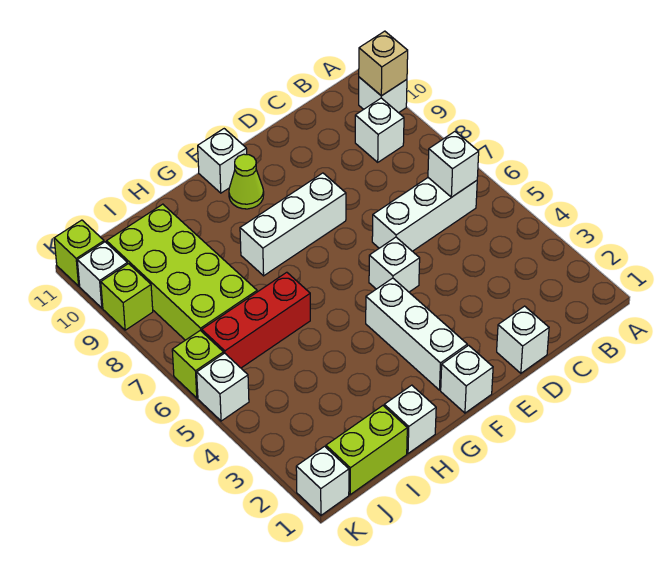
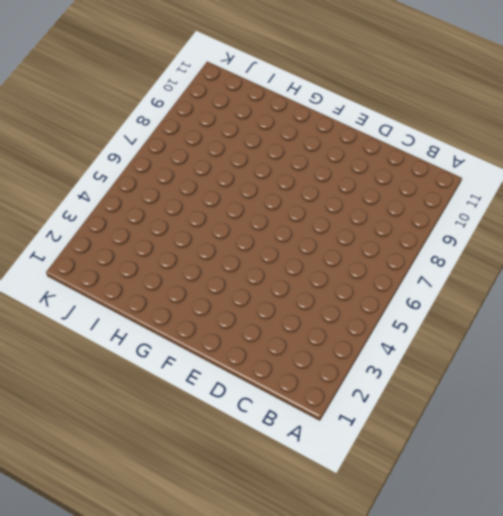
none -> white 1x1 brick [359,77,407,113]
none -> white 1x3 brick [372,178,477,251]
none -> white 1x1 brick [355,98,404,162]

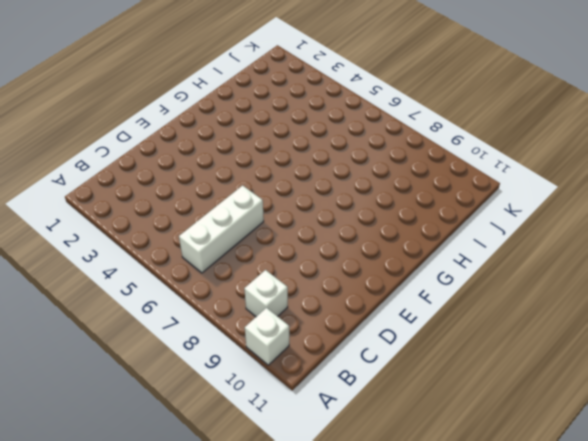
none -> white 1x1 brick [497,306,549,373]
none -> white 1x1 brick [369,237,420,292]
none -> white 1x3 brick [240,173,346,276]

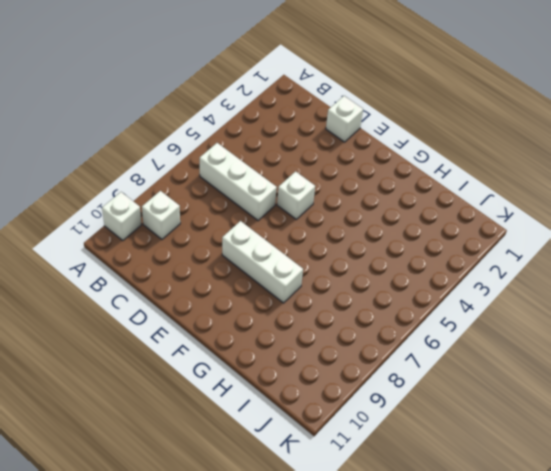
none -> white 1x1 brick [441,345,493,413]
none -> white 1x3 brick [366,278,467,390]
none -> lime 1x1 cone [229,154,264,209]

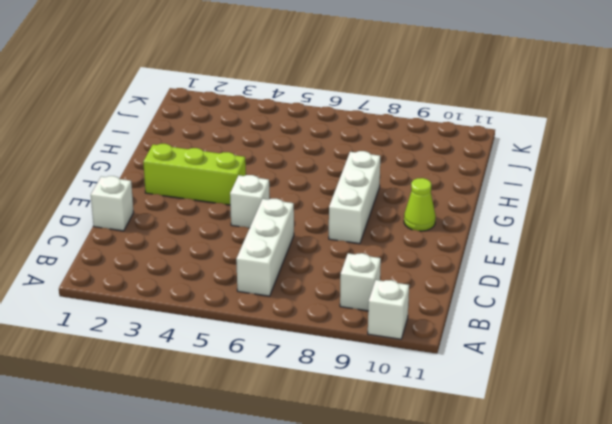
lime 1x3 brick [143,144,246,205] -> white 1x3 brick [366,278,467,390]
none -> white 1x1 brick [441,345,493,413]
none -> white 1x1 brick [198,129,247,193]
none -> white 1x1 brick [384,385,436,453]

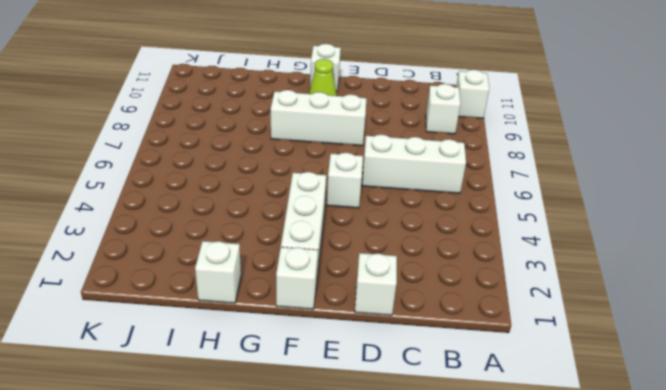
none -> red 1x3 brick [202,272,310,368]
none -> lime 1x2 brick [326,406,407,495]
none -> lime 2x4 brick [107,204,257,340]

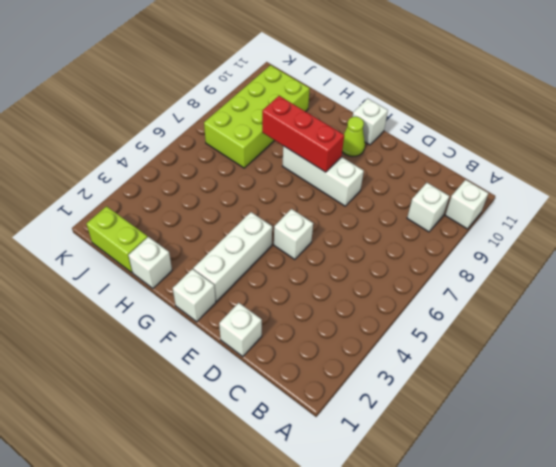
red 1x3 brick [262,96,344,172] -> red 1x3 brick moved to [202,272,310,368]
none -> white 1x3 brick [372,178,477,251]
none -> white 1x1 brick [296,446,349,515]
none -> white 1x1 brick [197,353,249,421]

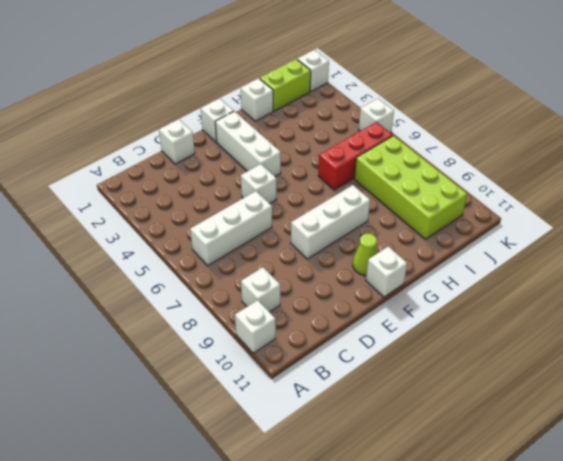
none -> lime 1x1 brick [172,330,224,398]
none -> lime 1x1 brick [101,264,153,330]
none -> white 1x1 brick [77,242,128,308]

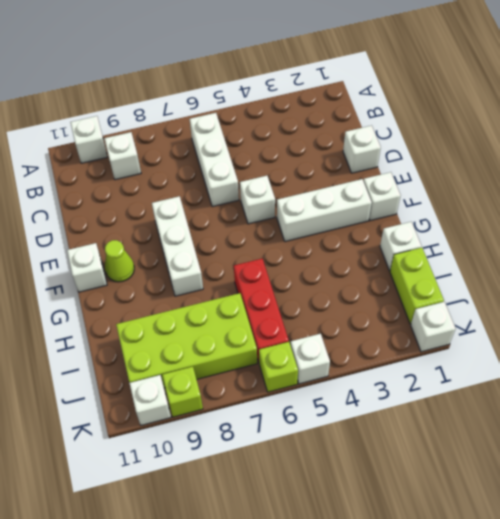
none -> lime 1x1 brick [54,220,104,286]
none -> tan 1x1 brick [359,31,408,96]
none -> white 1x1 brick [428,132,479,197]

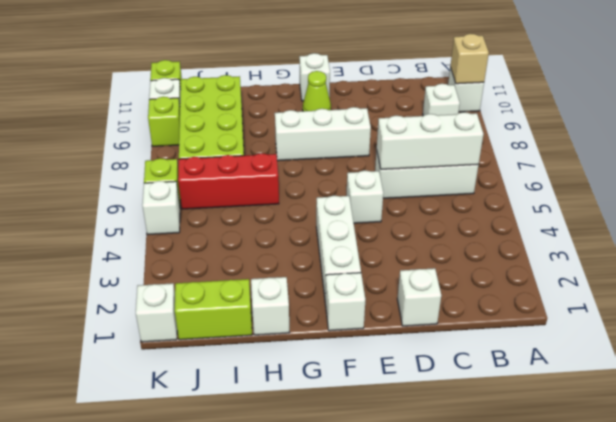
white 1x3 brick [377,112,484,169] -> white 1x1 brick [428,132,479,197]

